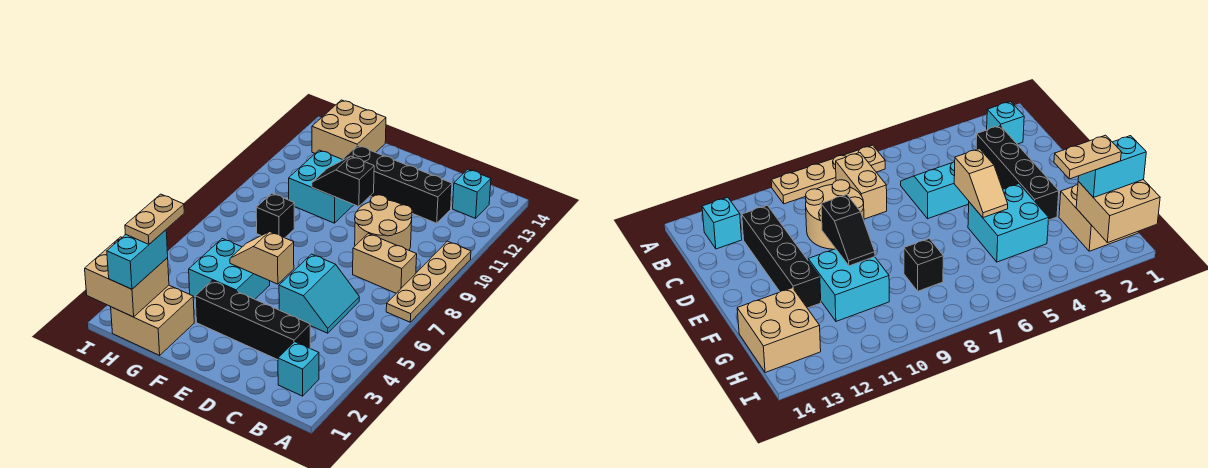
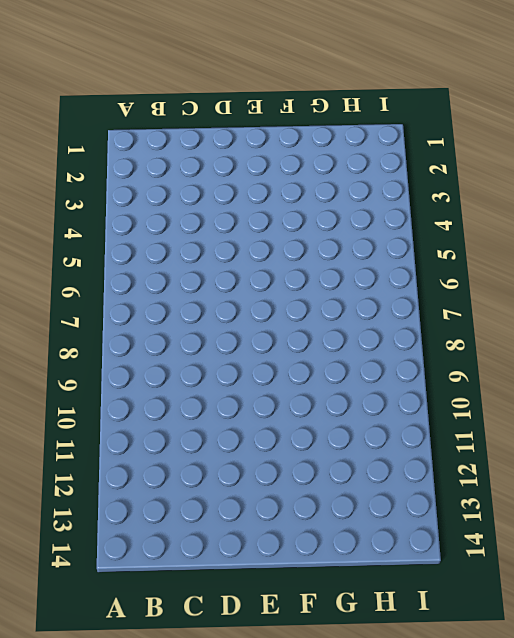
none -> tan 1x4 plate [386,241,471,322]
none -> cyan 1x1 brick [278,342,319,396]
none -> tan 1x2 brick [353,234,417,293]

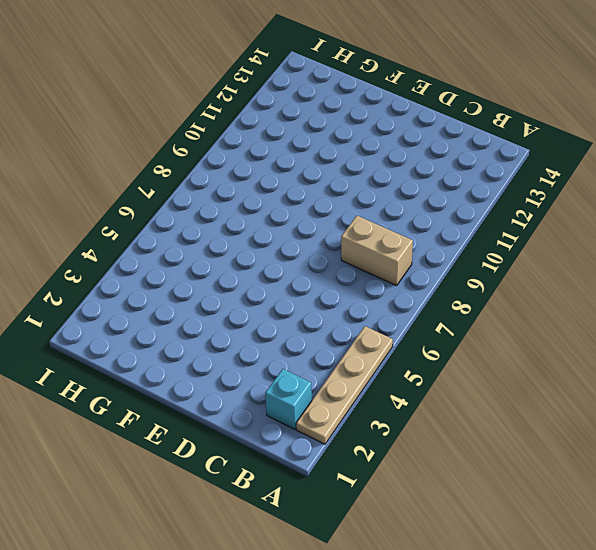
tan 1x4 plate [296,326,393,444] -> tan 1x4 plate moved to [386,241,471,322]
none -> cyan 1x1 brick [453,169,491,218]
none -> black 1x4 brick [195,281,310,360]
none -> cyan 2x2 slope [279,254,359,333]

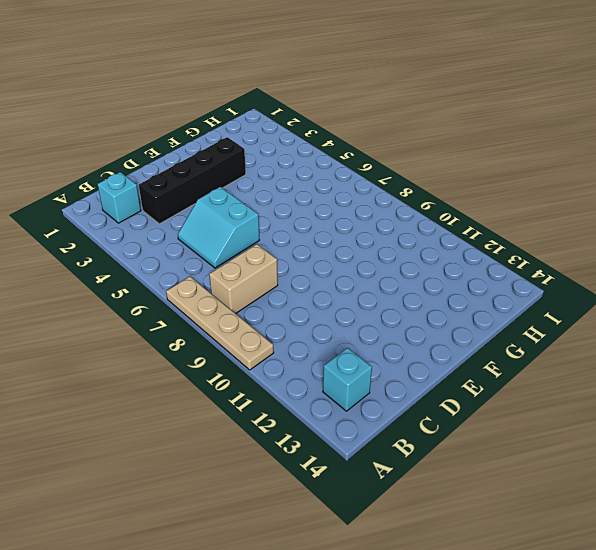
none -> tan 2x2 round brick [355,195,412,250]
none -> black 1x4 brick [343,146,452,223]
none -> cyan 2x2 brick [189,238,270,299]

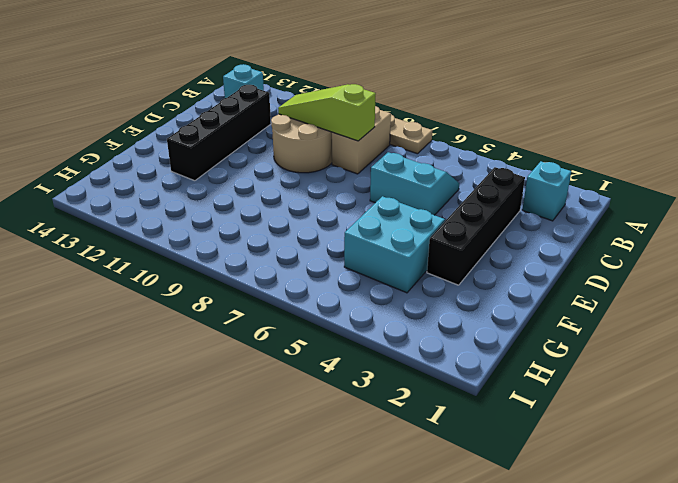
lime 1x3 slope [278,84,376,141] -> none
none -> cyan 2x2 brick [289,150,354,223]
none -> tan 2x2 brick [111,285,194,355]
none -> black 1x1 brick [256,193,294,238]

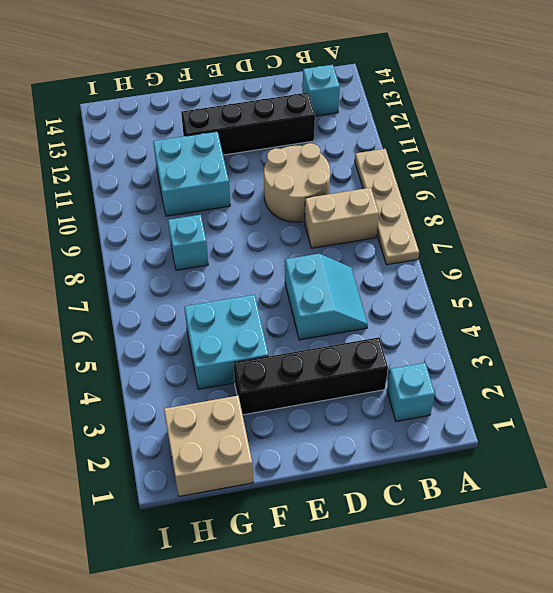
cyan 1x1 brick [168,215,208,270] -> black 1x1 brick [256,193,294,238]
none -> tan 2x2 brick [312,100,386,160]
none -> tan 1x2 slope [230,232,294,284]
none -> black 1x2 slope [312,156,374,206]

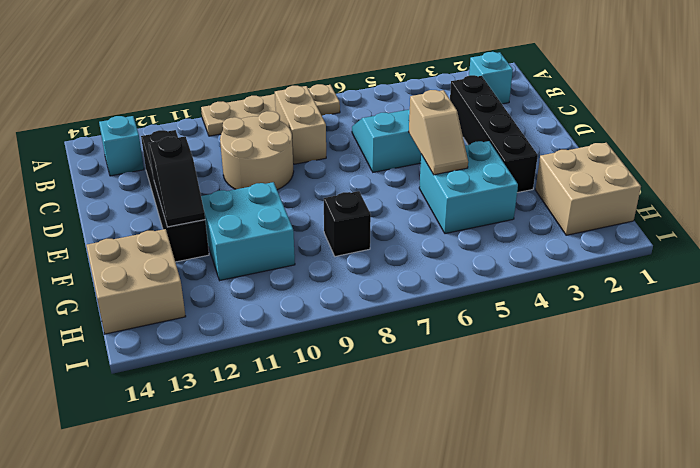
black 1x2 slope [148,136,205,227] -> black 1x2 slope moved to [312,156,374,206]
none -> tan 2x2 brick [85,237,169,317]
none -> cyan 1x2 brick [107,230,168,289]
none -> tan 1x2 plate [125,194,184,244]

